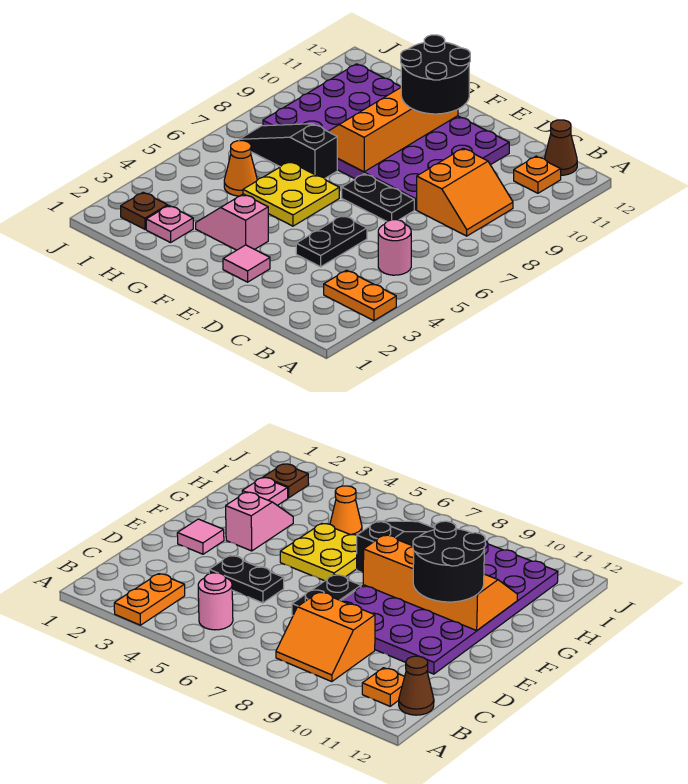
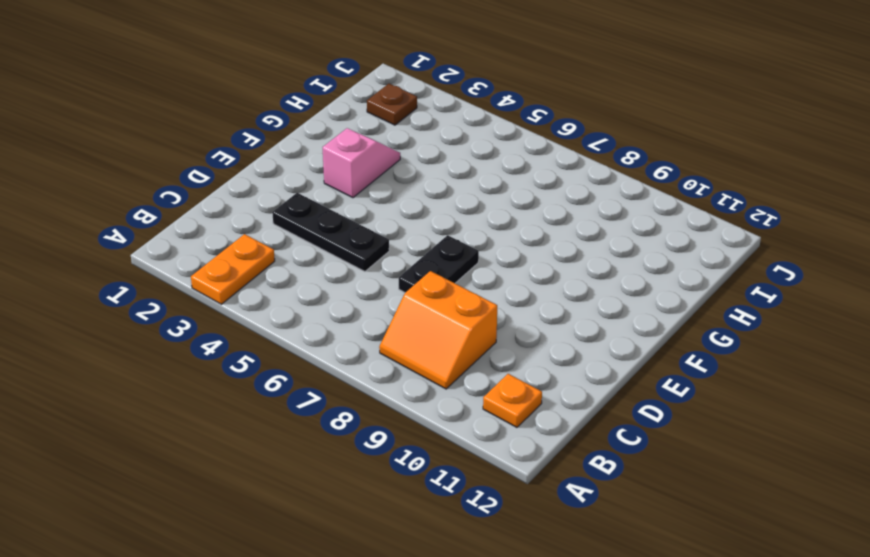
black 1x3 plate [272,193,389,271] -> black 1x2 plate [296,215,367,267]
none -> pink 1x1 round brick [378,220,411,275]
none -> brown 1x1 cone [544,120,577,175]
none -> purple 4x6 plate [263,64,509,210]

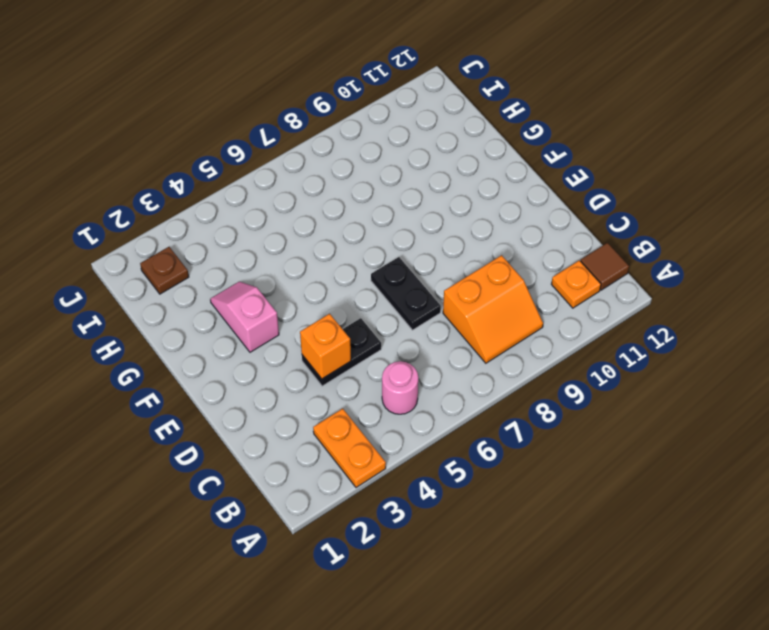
brown 1x1 tile [581,243,629,290] -> brown 1x1 cone [544,120,577,175]
orange 1x1 brick [300,314,351,379] -> none
none -> purple 4x6 plate [263,64,509,210]
none -> pink 1x1 tile [223,245,270,282]
none -> yellow 2x2 plate [243,162,339,226]

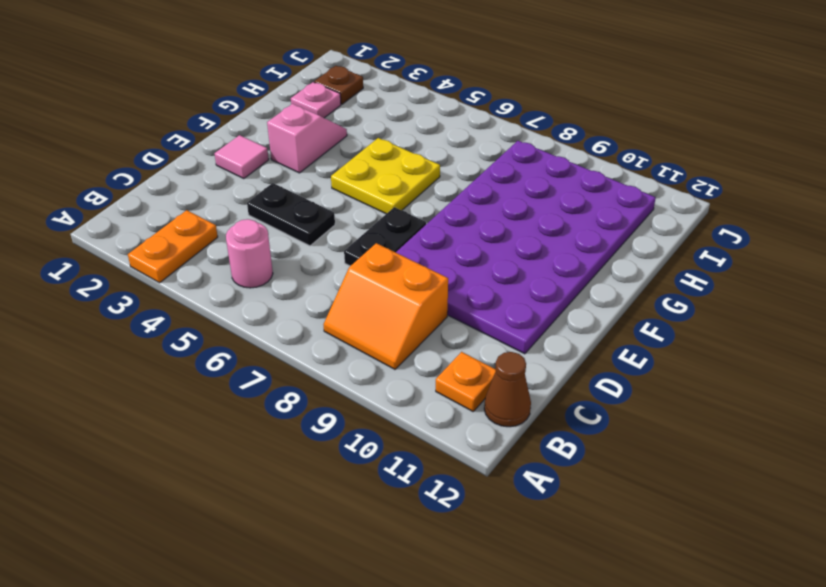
none -> black 1x3 slope [239,124,338,179]
none -> orange 1x1 cone [224,141,257,196]
none -> orange 2x4 slope [328,88,458,172]

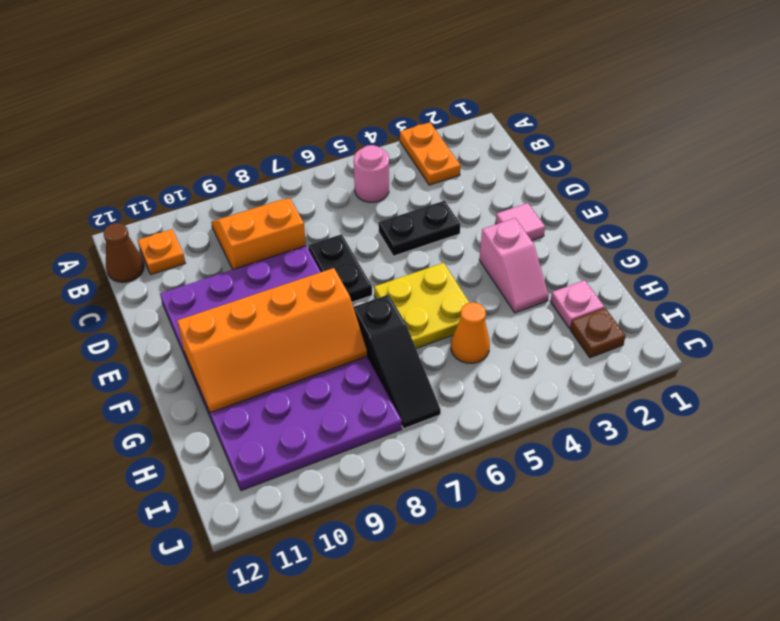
none -> black 2x2 round brick [401,35,470,114]

